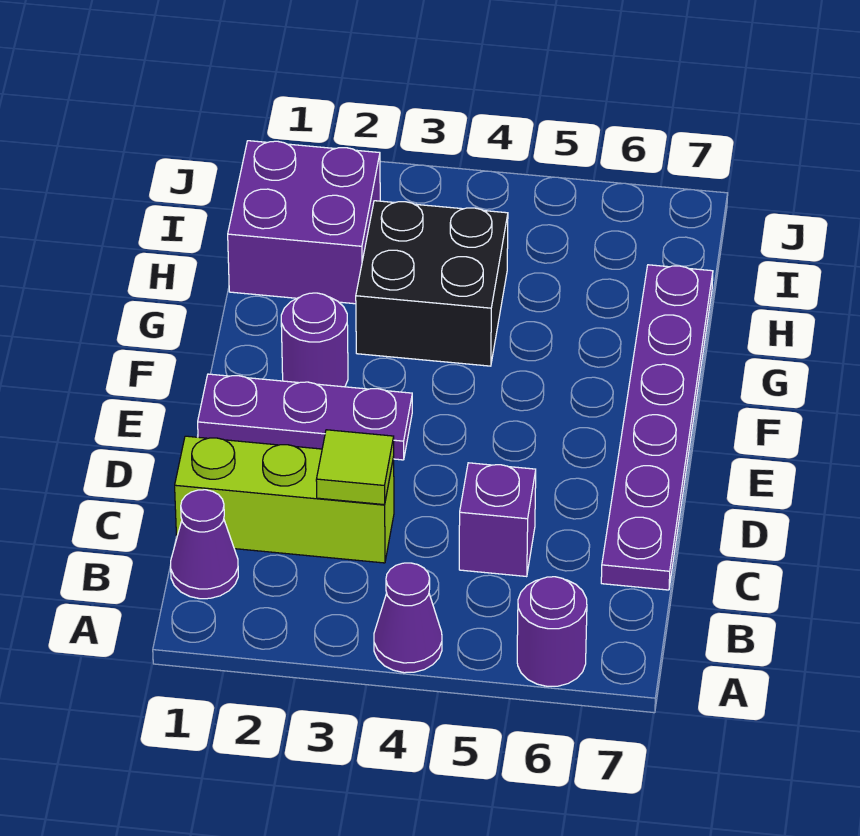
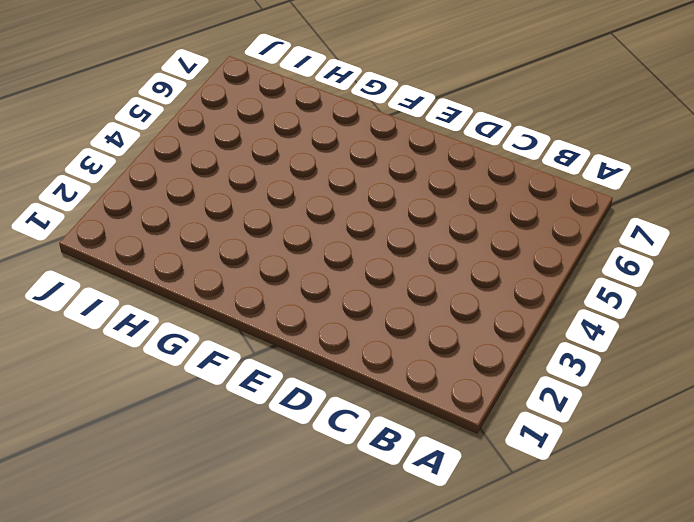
none -> purple 1x1 cone [374,563,442,673]
none -> purple 1x1 round brick [517,577,587,686]

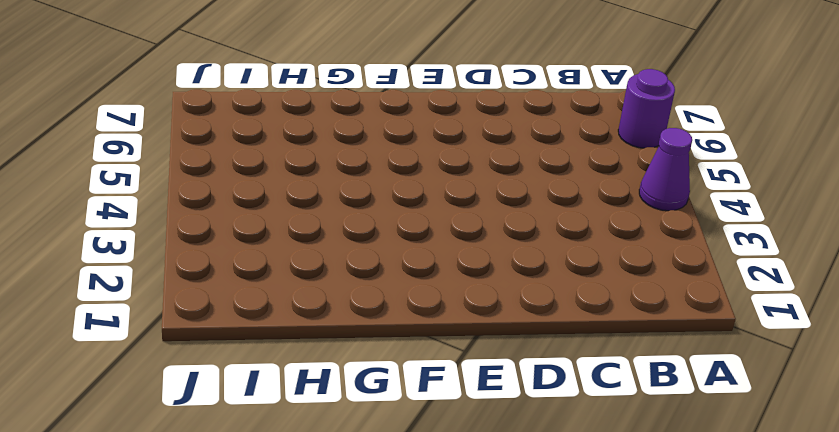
none -> purple 1x1 cone [171,490,238,599]
none -> lime 1x3 brick [175,436,394,563]

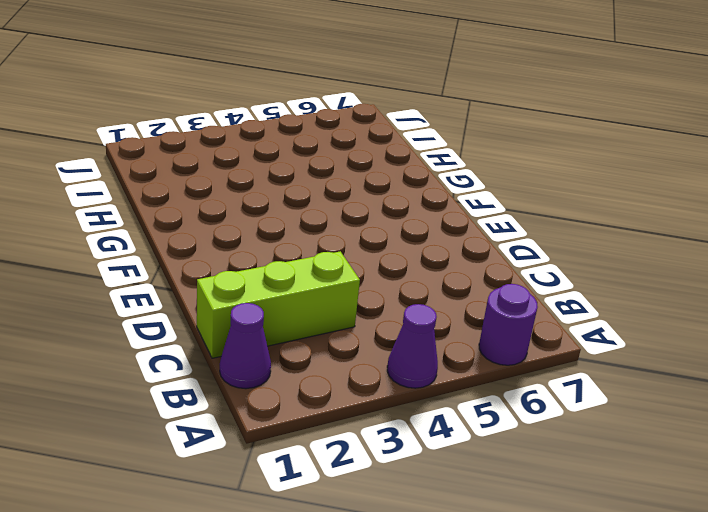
none -> purple 1x1 brick [459,463,536,577]
none -> purple 1x6 plate [601,265,713,590]

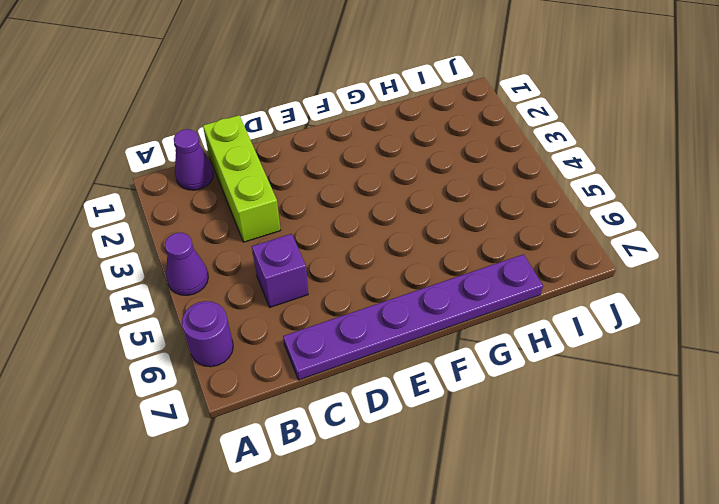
none -> purple 1x3 plate [198,374,412,460]
none -> purple 1x1 round brick [281,293,348,387]

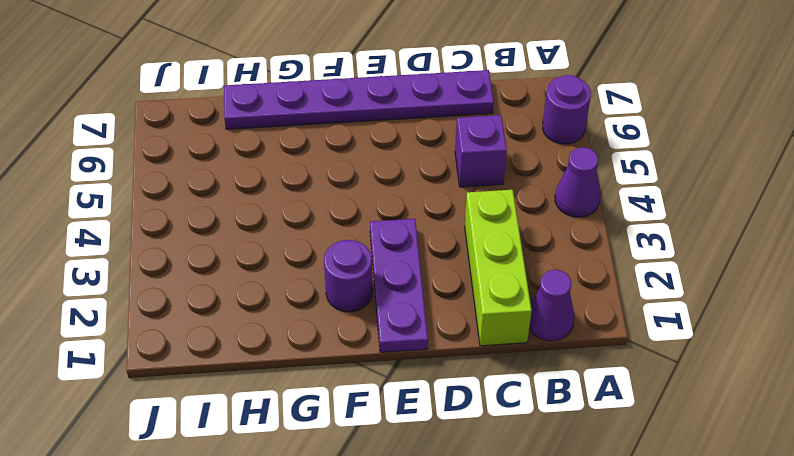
none -> black 2x2 brick [356,201,508,366]
none -> purple 2x2 brick [228,141,380,304]

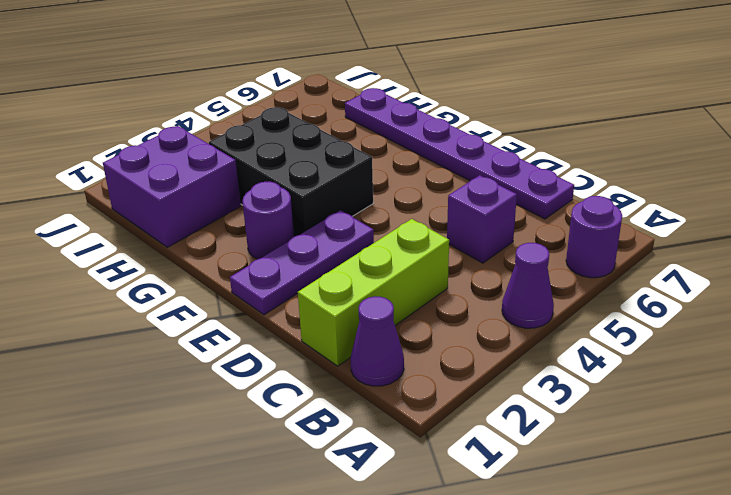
black 2x3 brick [209,107,373,237] -> black 2x2 brick [356,201,508,366]
none -> lime 1x1 tile [316,430,394,505]

